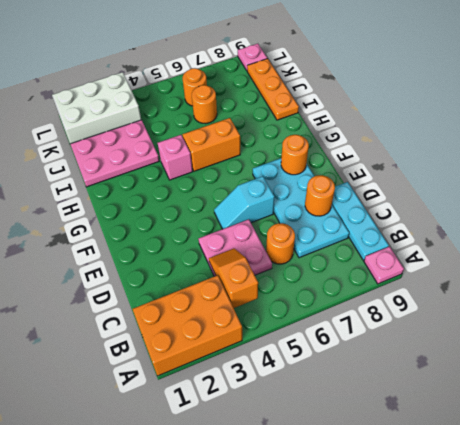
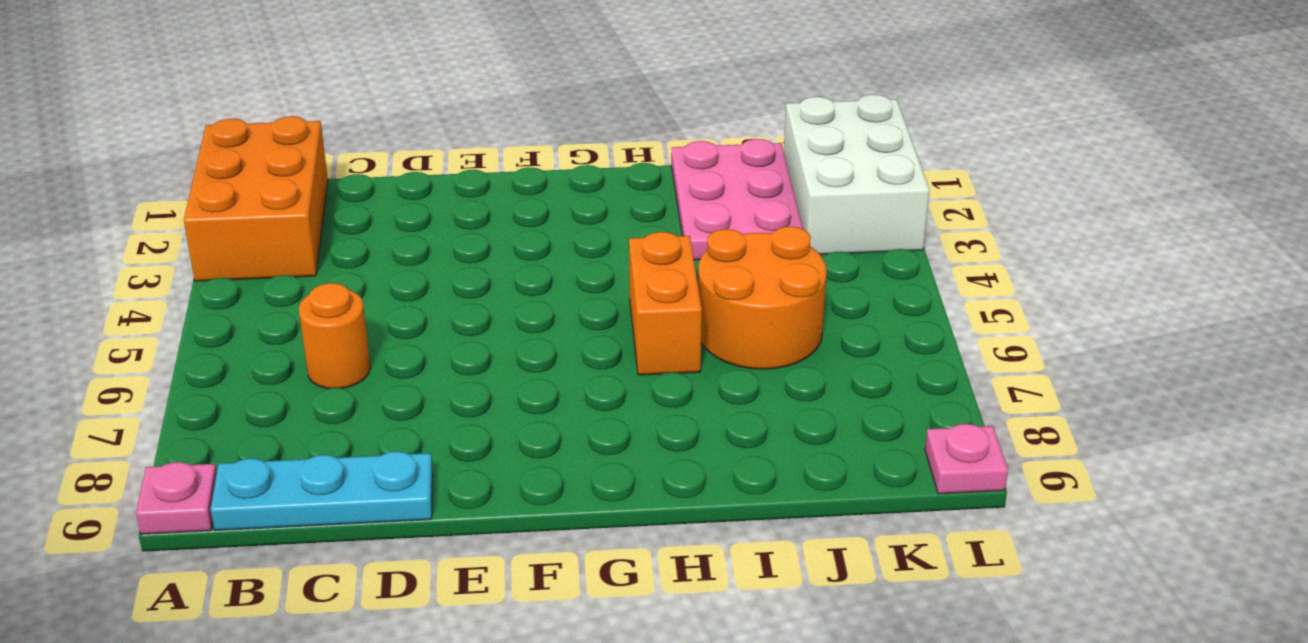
orange 2x2 round brick [698,227,827,369] -> orange 1x1 round brick [192,85,217,123]
none -> pink 2x2 plate [199,219,272,276]
none -> cyan 2x4 plate [253,158,349,258]
none -> cyan 1x2 slope [214,176,274,229]

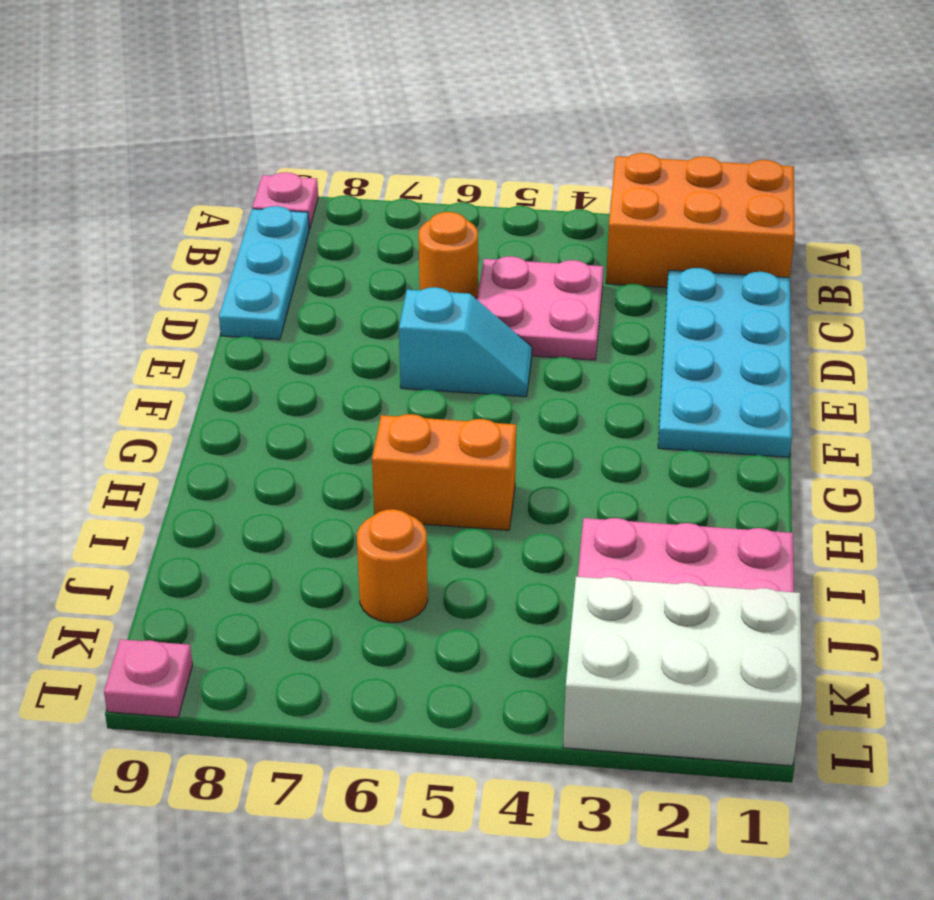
cyan 2x4 plate [658,268,792,457] -> cyan 2x4 plate moved to [253,158,349,258]
none -> pink 1x1 brick [158,135,193,180]
none -> orange 1x3 plate [247,59,299,120]
none -> orange 1x1 round brick [183,68,207,106]

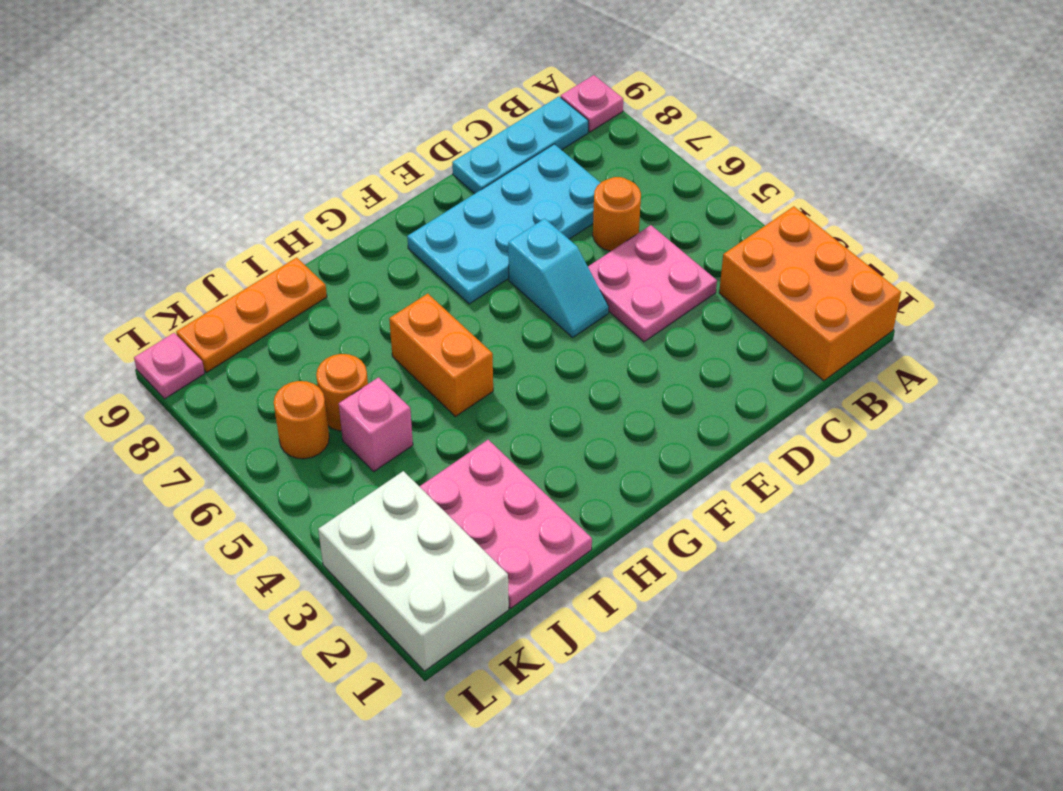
pink 1x1 brick [339,377,413,471] -> pink 1x1 brick moved to [158,135,193,180]
none -> orange 1x2 slope [209,248,258,308]
none -> orange 1x1 round brick [305,175,335,216]
none -> orange 1x1 round brick [281,135,309,175]

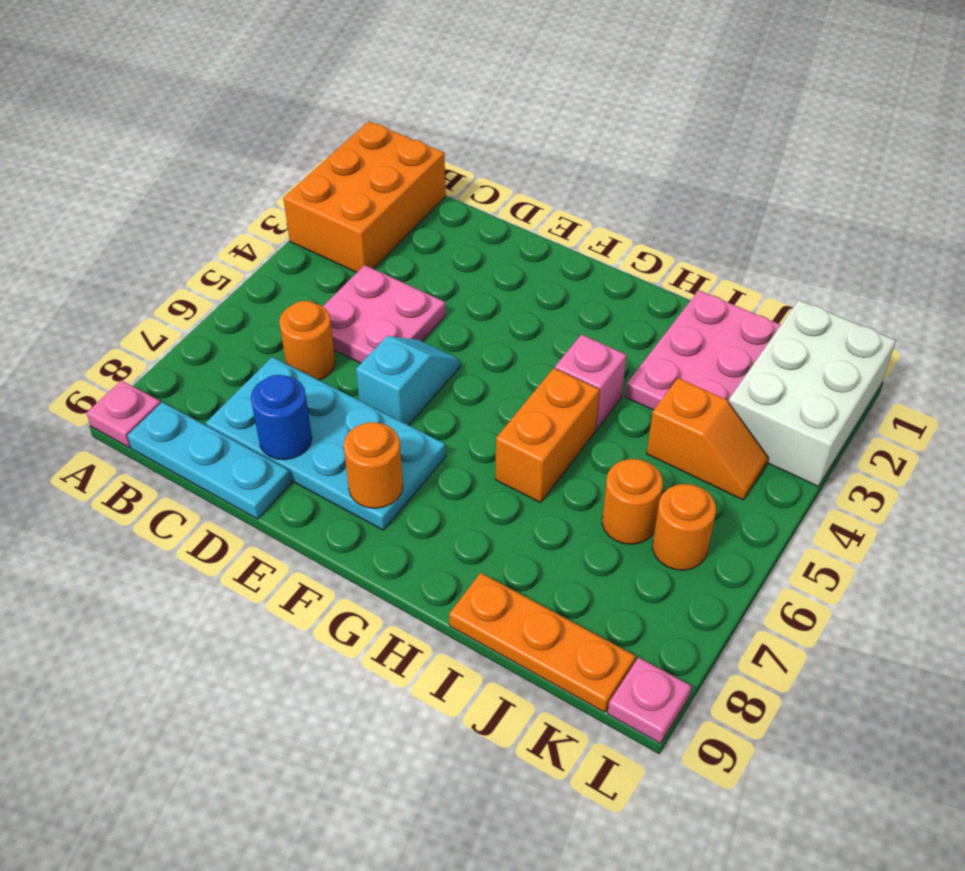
blue 1x1 round brick [251,375,312,460] -> orange 1x1 round brick [305,175,335,216]
orange 1x2 slope [647,378,768,500] -> orange 1x2 slope moved to [209,248,258,308]

